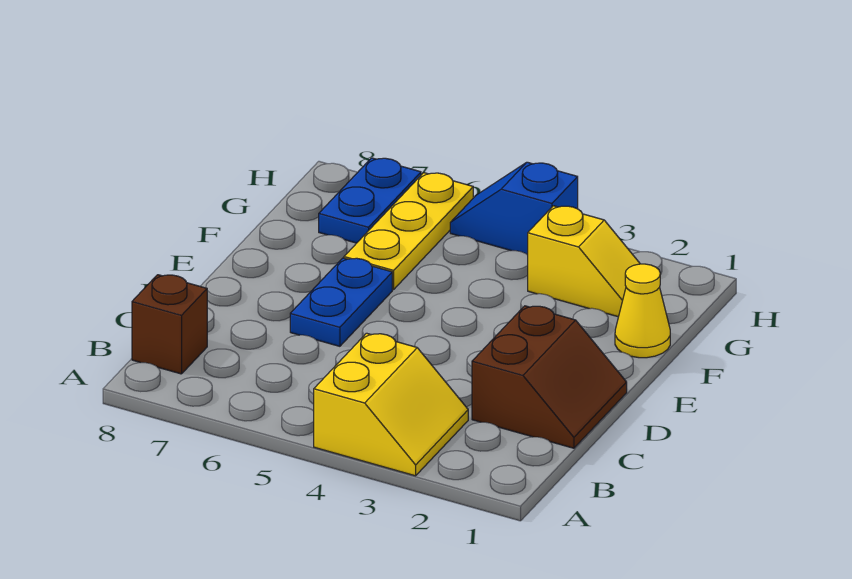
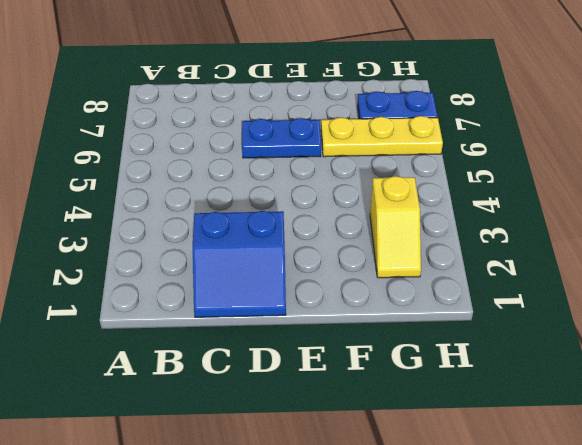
blue 2x2 slope [193,211,286,317] -> brown 2x2 slope [472,306,627,448]
none -> yellow 2x2 slope [314,333,468,476]
none -> brown 1x1 brick [132,275,207,374]

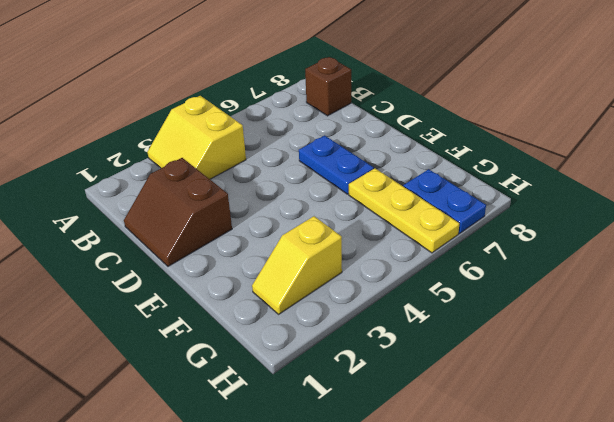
none -> yellow 1x1 cone [615,264,670,358]
none -> blue 1x2 slope [450,162,578,255]

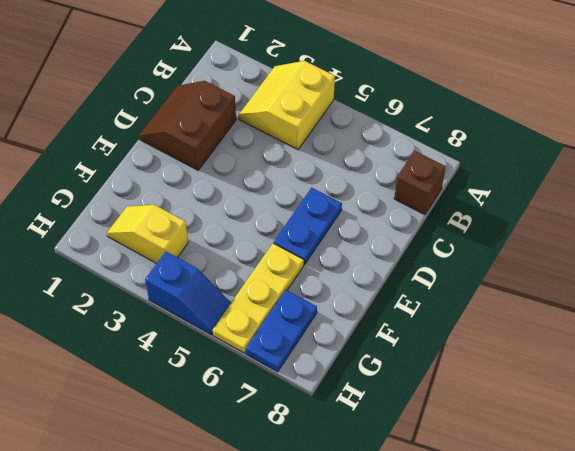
none -> yellow 1x1 cone [615,264,670,358]

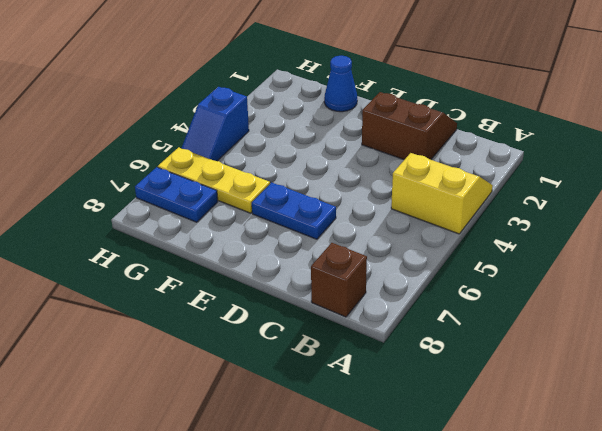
blue 1x1 cone [324,56,357,112] -> yellow 1x1 cone [615,264,670,358]
none -> yellow 1x2 slope [528,206,640,317]

